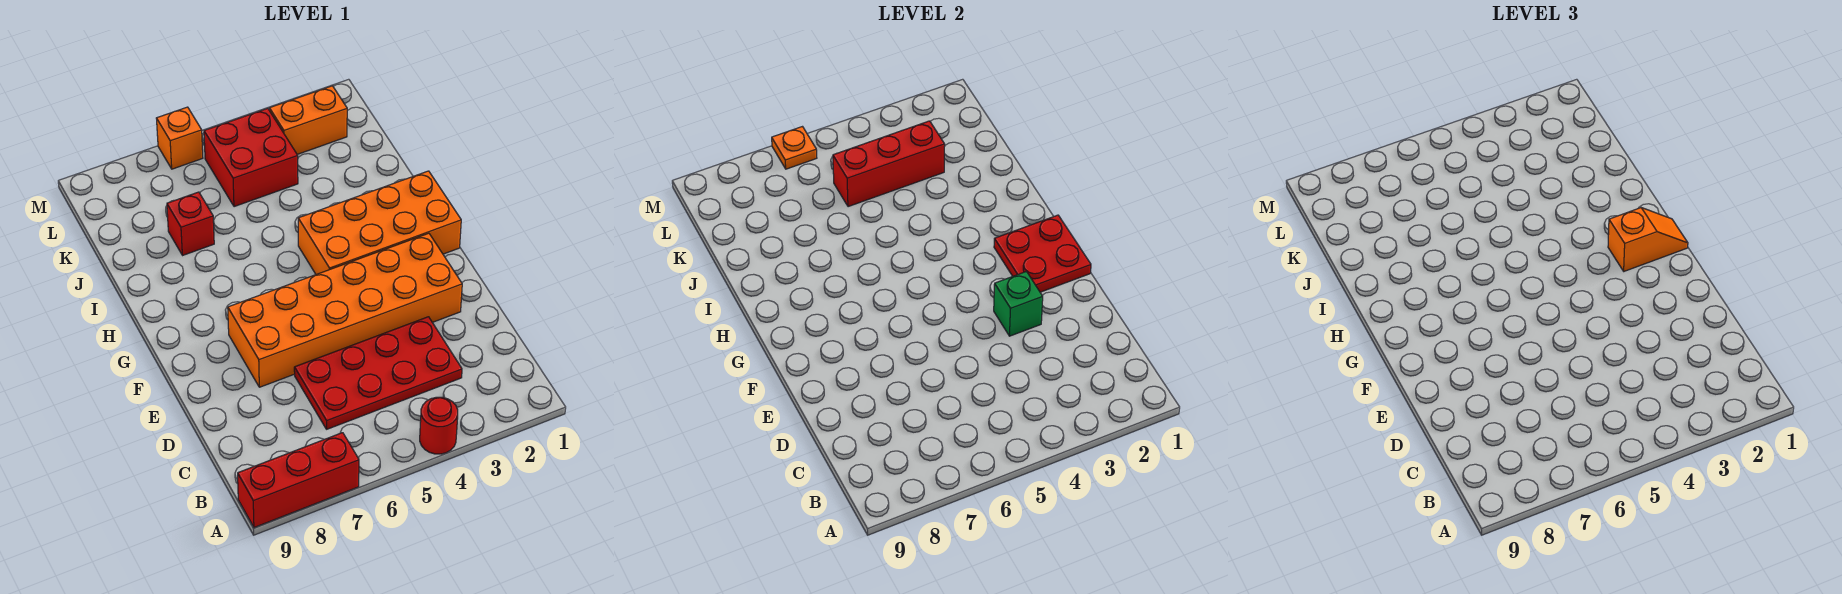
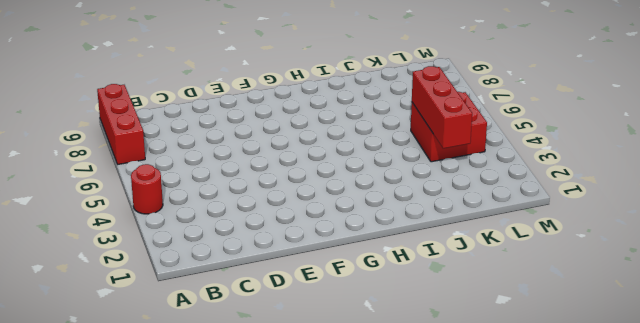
none -> red 2x4 plate [294,317,462,429]
none -> orange 2x6 brick [228,233,462,387]
none -> orange 2x4 brick [298,171,461,274]

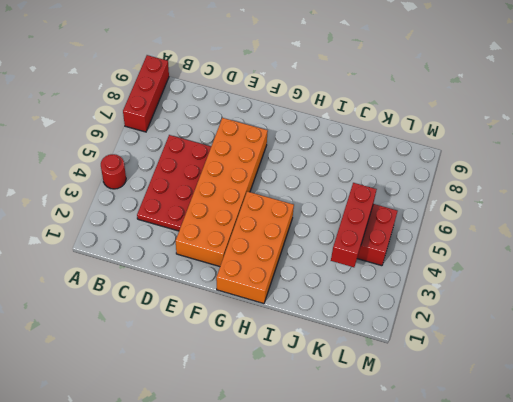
none -> red 1x1 brick [167,192,214,255]
none -> orange 1x2 brick [269,86,347,154]
none -> orange 1x1 brick [156,107,203,169]

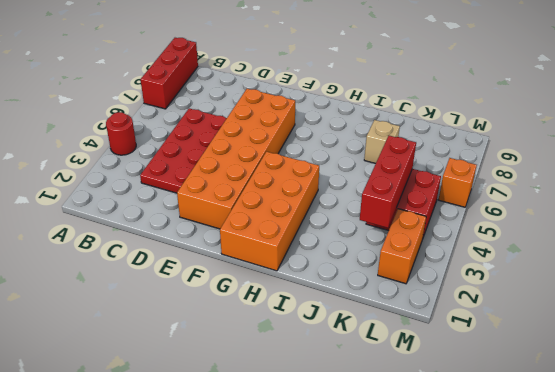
tan 1x1 brick [364,120,400,164] -> red 1x1 brick [167,192,214,255]
none -> green 1x1 brick [994,272,1043,336]
none -> red 2x2 plate [994,215,1091,292]
none -> orange 1x1 plate [772,127,817,169]

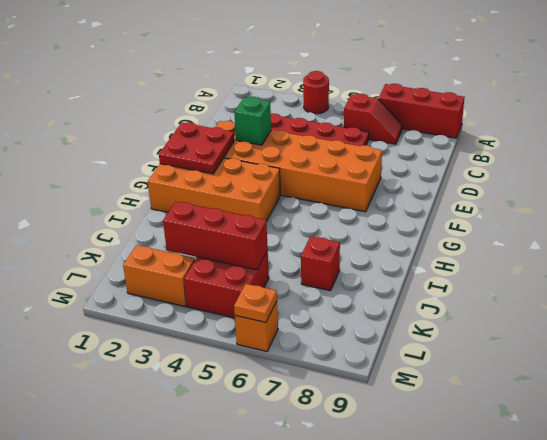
red 1x2 slope [344,94,403,144] -> none
none -> orange 1x2 slope [1608,208,1688,271]

